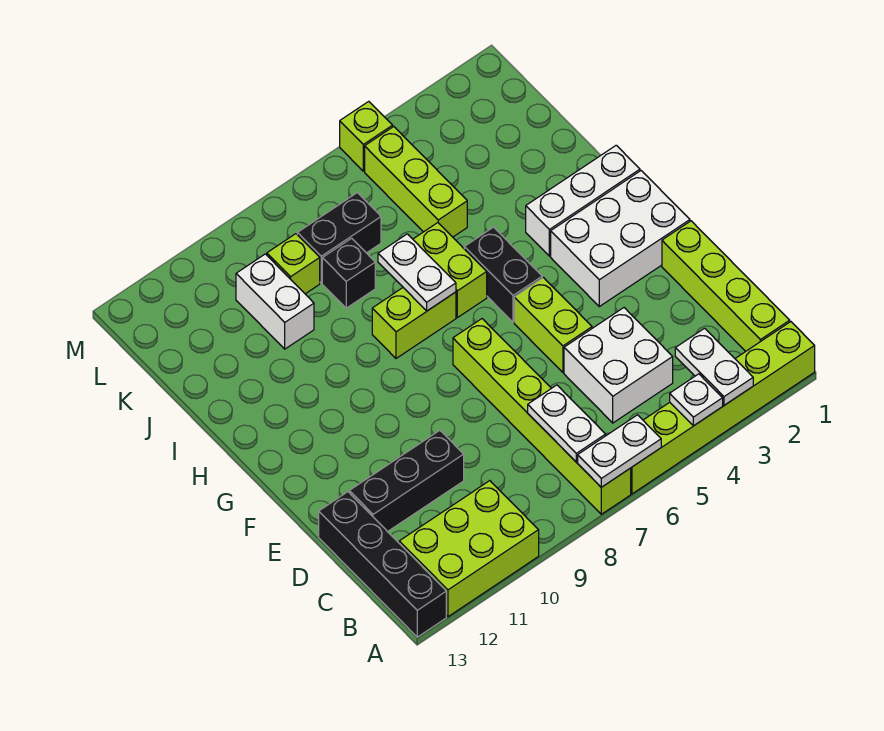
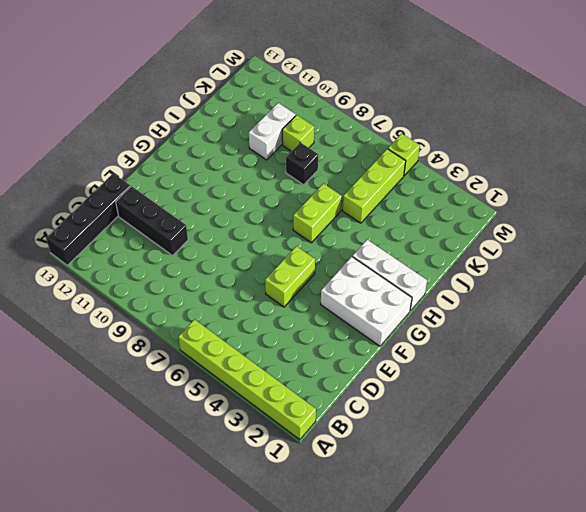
none -> lime 1x6 brick [453,319,631,514]
none -> lime 2x3 brick [399,481,539,617]
none -> lime 1x4 brick [662,221,790,351]

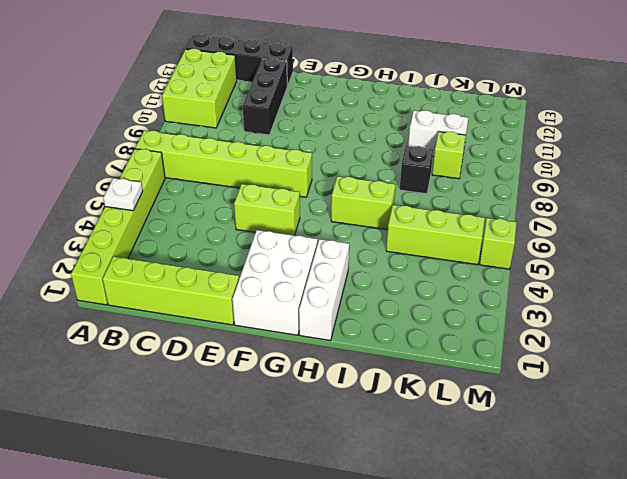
none -> white 2x2 brick [564,308,673,423]
none -> black 1x2 brick [464,227,542,322]
none -> lime 1x2 brick [372,288,456,358]

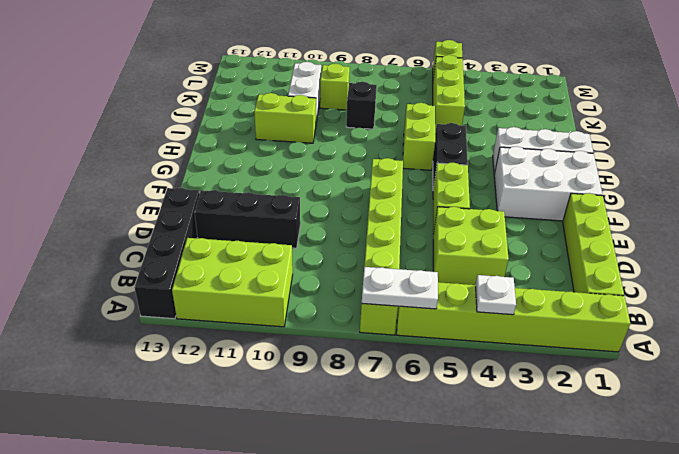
lime 2x2 brick [433,207,509,285] -> white 2x2 brick [564,308,673,423]
lime 1x2 brick [254,93,316,143] -> lime 1x2 brick moved to [372,288,456,358]
none -> black 1x2 brick [297,193,381,283]
none -> white 1x2 plate [675,328,753,405]
none -> white 1x2 plate [528,385,606,462]

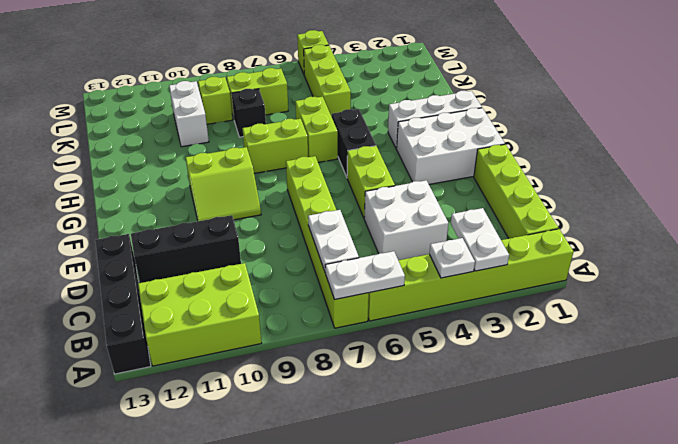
lime 2x2 slope [186,147,261,221] -> none
lime 1x2 brick [227,68,288,118] -> black 1x2 brick [297,193,381,283]
none -> white 1x2 plate [378,234,456,311]

